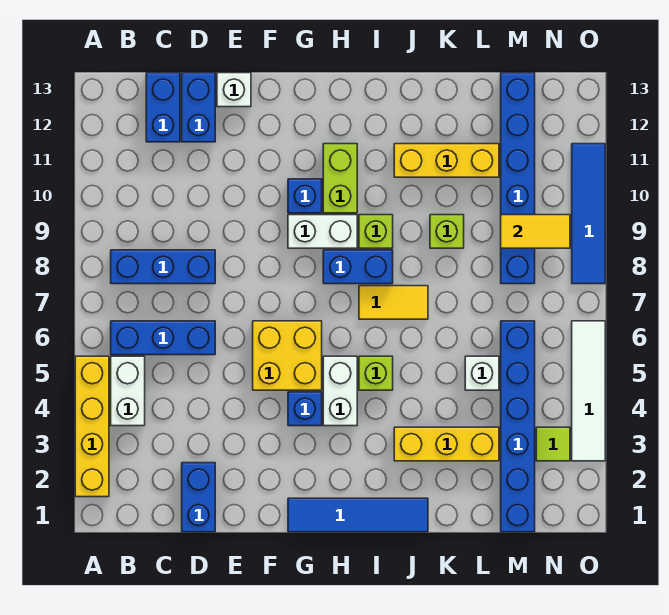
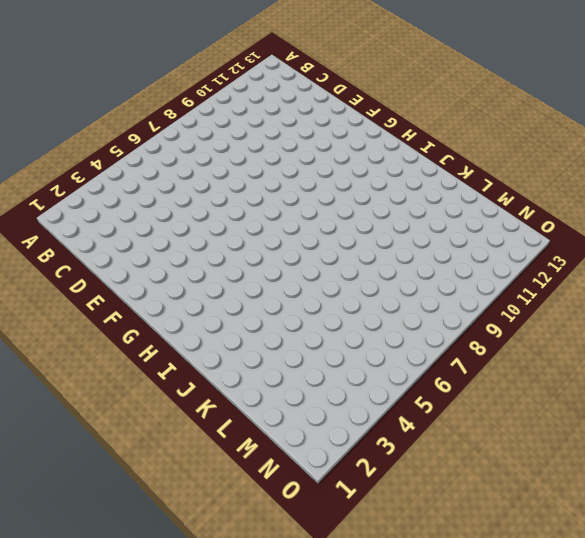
none -> yellow 1x4 brick [75,356,109,497]
none -> white 1x2 brick [111,356,145,426]
none -> blue 1x3 brick [111,321,215,355]

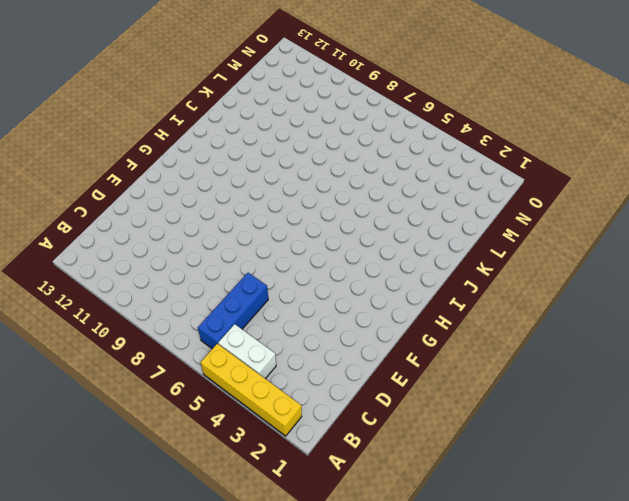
none -> blue 1x3 brick [111,250,215,284]
none -> blue 1x2 brick [146,73,180,142]
none -> blue 1x2 brick [182,463,215,532]

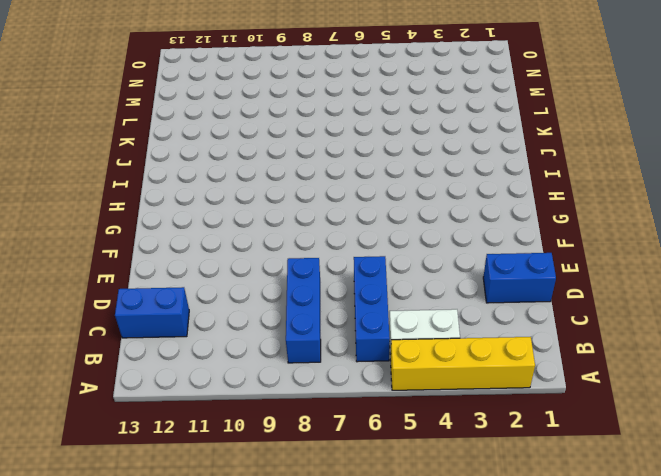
none -> blue 1x2 brick [182,73,215,142]
none -> white 1x1 brick [217,73,251,107]
none -> yellow 2x2 brick [253,321,322,390]

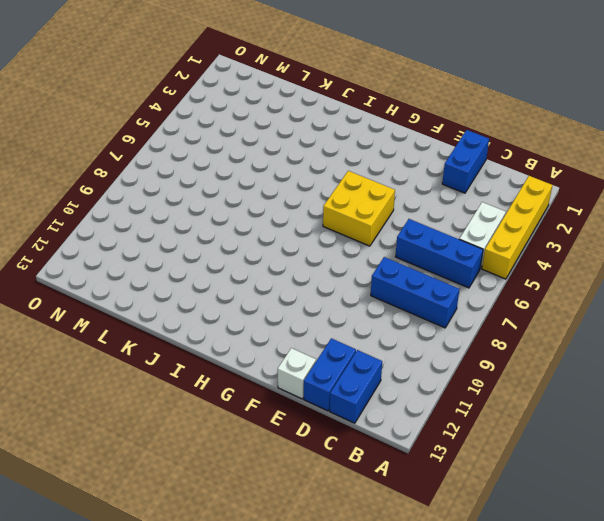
none -> blue 1x4 tile [288,498,428,532]
none -> blue 1x1 brick [288,392,322,426]
none -> white 1x2 brick [288,215,357,248]

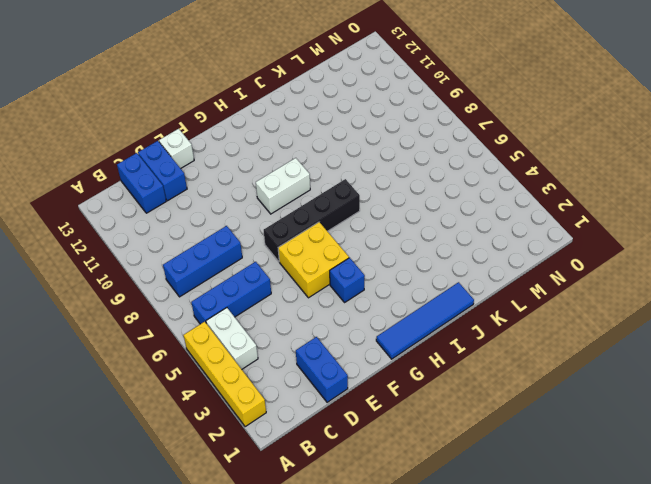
black 1x4 brick [264,179,360,261] -> yellow 1x2 tile [359,286,428,319]
none -> blue 1x1 brick [288,179,322,213]
none -> white 1x2 brick [323,356,357,426]
none -> blue 1x2 brick [323,250,393,284]

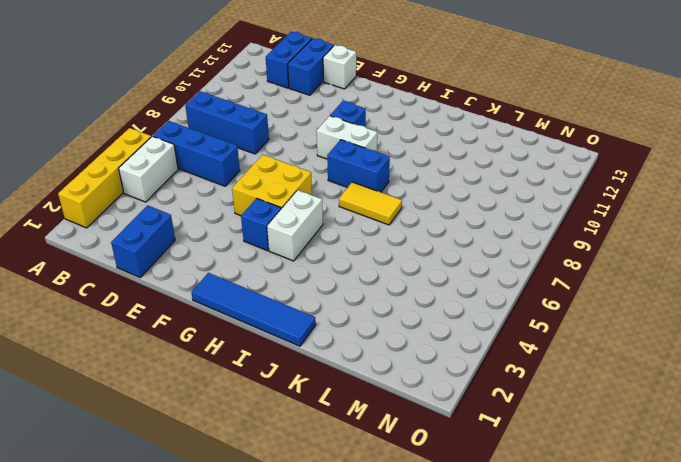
none -> lime 1x2 brick [323,144,357,213]
none -> lime 1x1 brick [359,356,393,390]
none -> lime 1x1 brick [359,215,393,248]

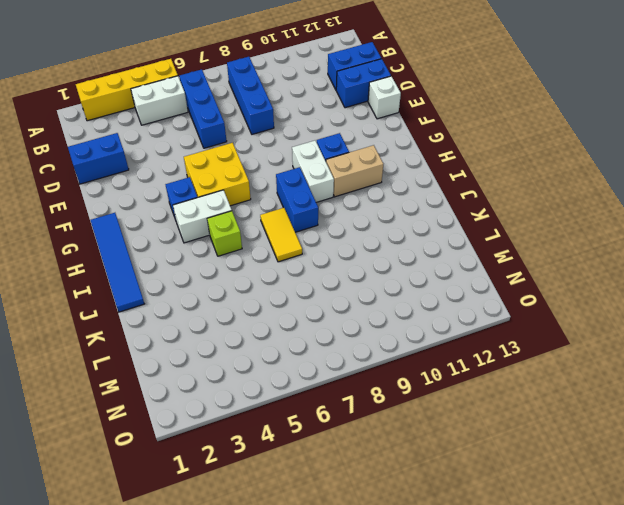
tan 1x2 brick [326,145,383,197] -> lime 1x2 brick [323,144,357,213]
none -> lime 1x1 brick [359,215,393,248]
none -> yellow 1x3 brick [394,427,499,461]
none -> yellow 1x3 brick [394,144,499,177]

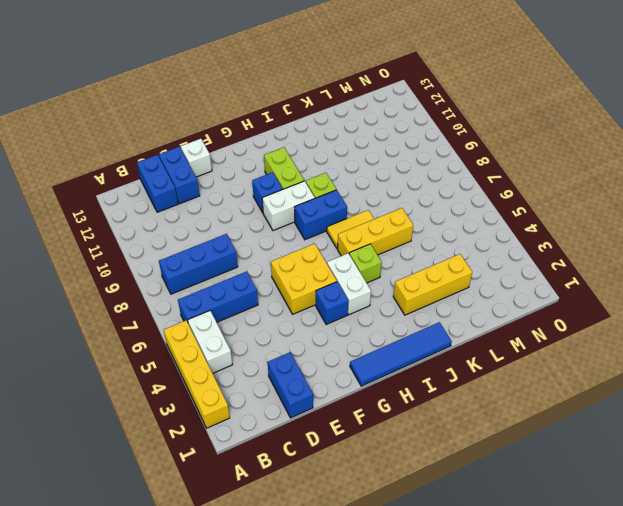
yellow 1x3 brick [338,208,413,256] -> yellow 1x3 brick moved to [394,144,499,177]
none -> lime 1x1 brick [430,215,464,248]
none -> white 1x1 brick [465,356,499,390]
none -> blue 1x6 brick [501,321,535,532]

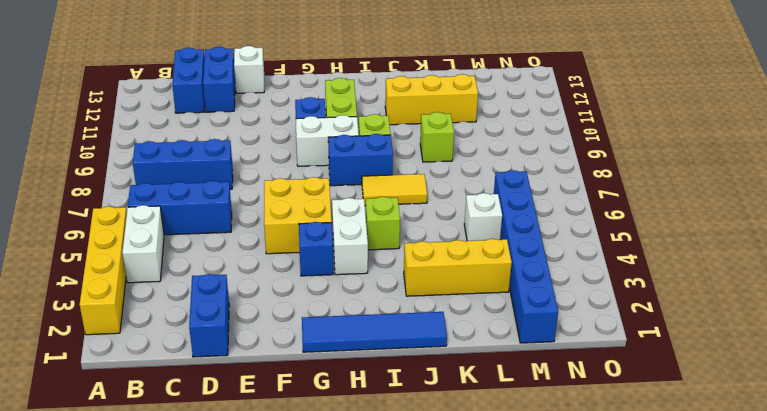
none -> blue 1x6 brick [501,73,535,284]
none -> lime 1x1 tile [536,427,570,461]
none -> white 1x4 tile [572,321,605,461]

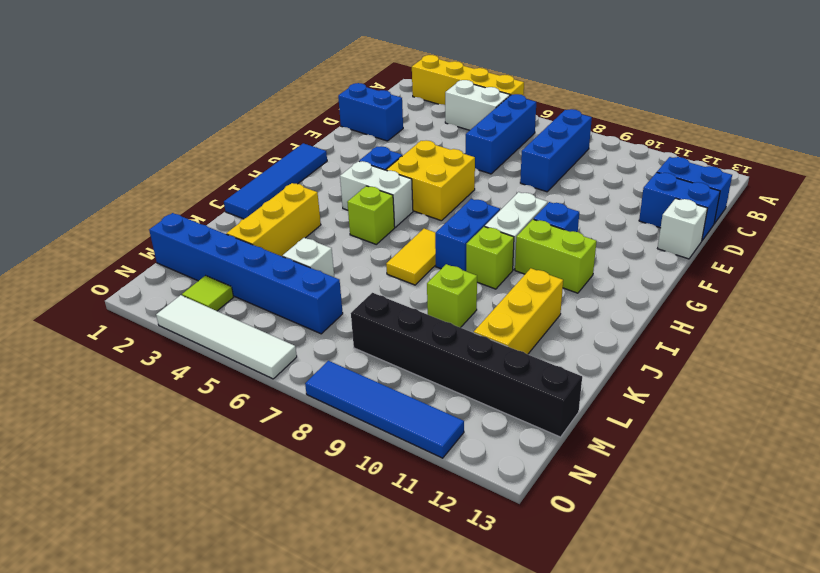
black 1x6 brick [351,293,582,437] -> blue 1x6 brick [501,73,535,284]
none -> yellow 1x2 tile [501,215,570,248]

